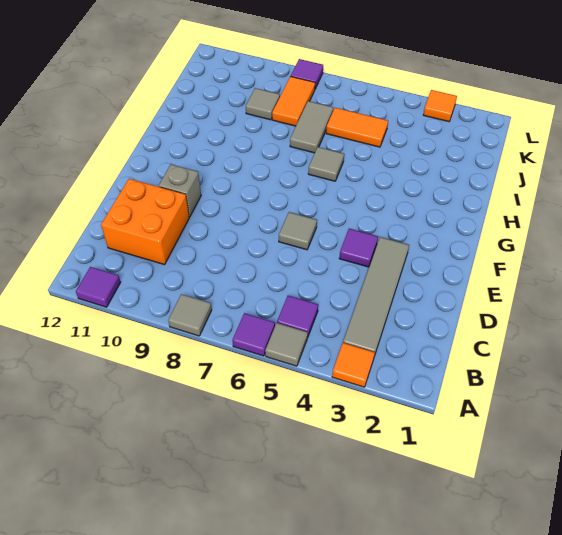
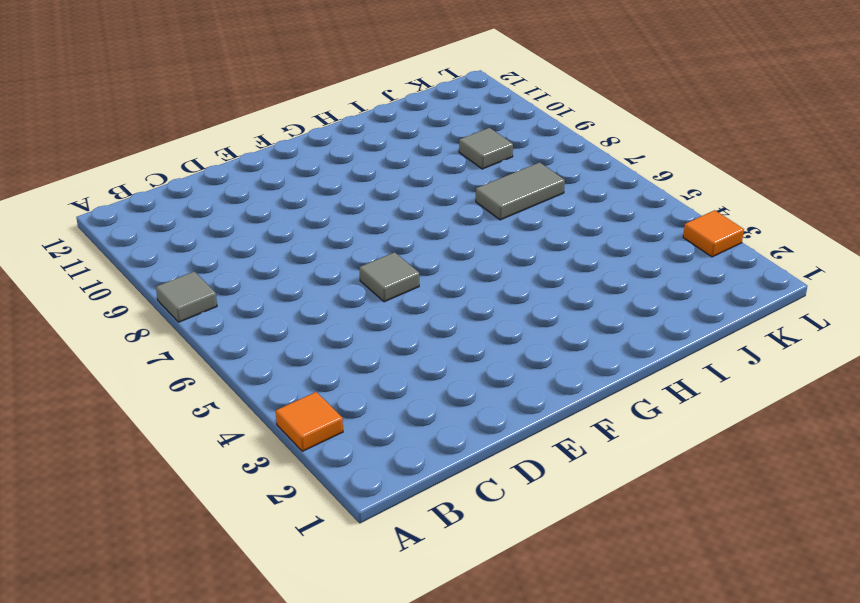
none -> grey 1x1 tile [265,323,308,366]
none -> purple 1x1 tile [232,313,275,356]
none -> purple 1x1 tile [76,267,121,307]

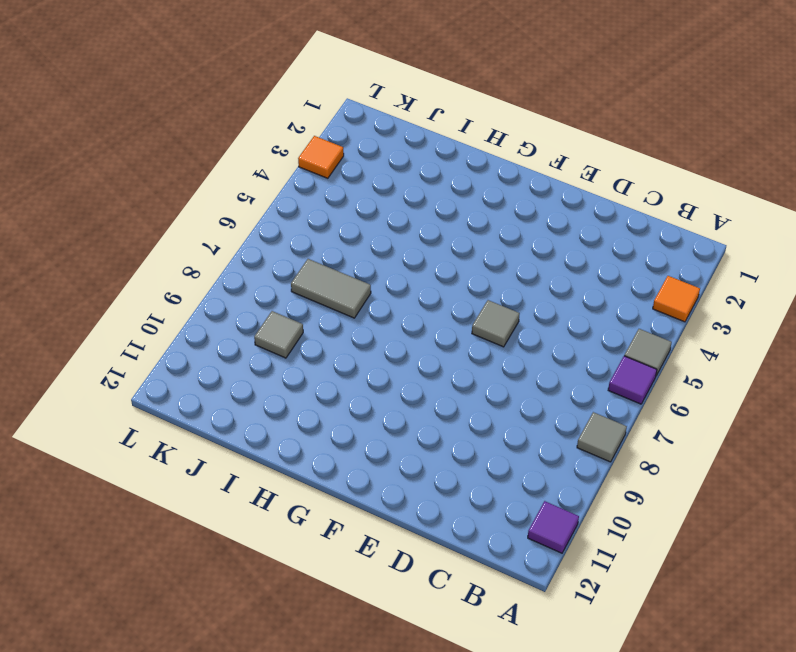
none -> grey 1x4 tile [343,237,409,355]
none -> purple 1x1 tile [277,296,318,336]
none -> orange 2x2 brick [101,179,189,265]

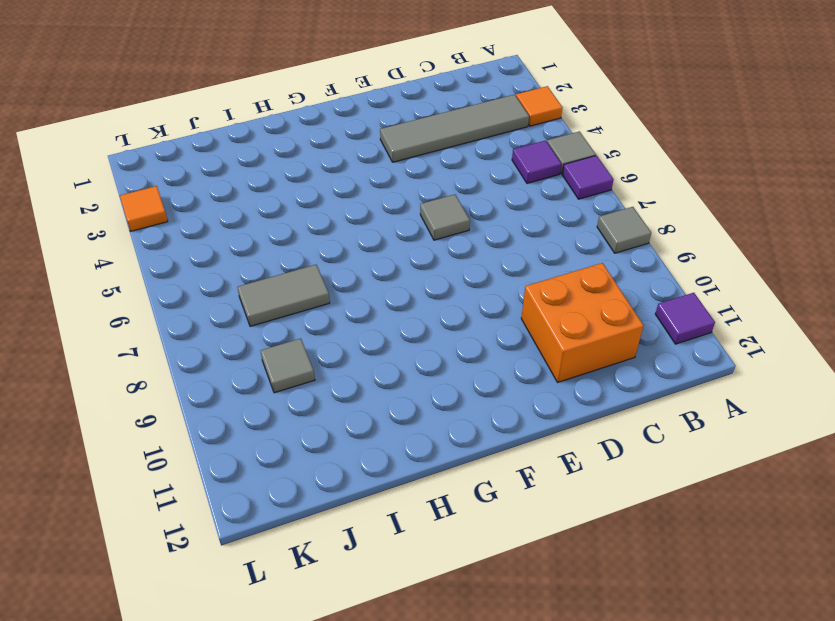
none -> purple 1x1 tile [339,229,378,267]
none -> grey 1x1 brick [159,164,201,217]
none -> grey 1x1 tile [308,147,344,181]

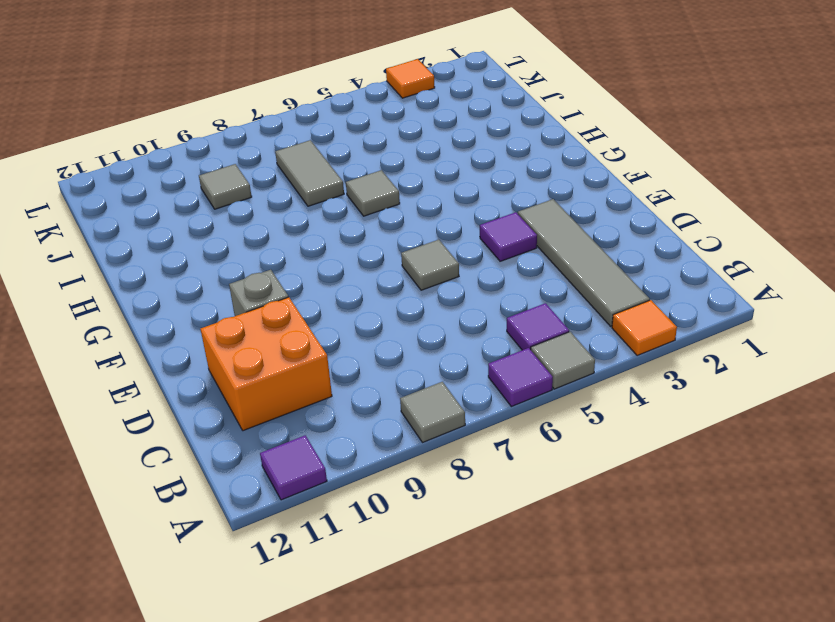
none -> orange 1x2 tile [326,108,388,147]
none -> orange 1x2 tile [272,76,315,126]
none -> purple 1x1 tile [291,59,323,89]

